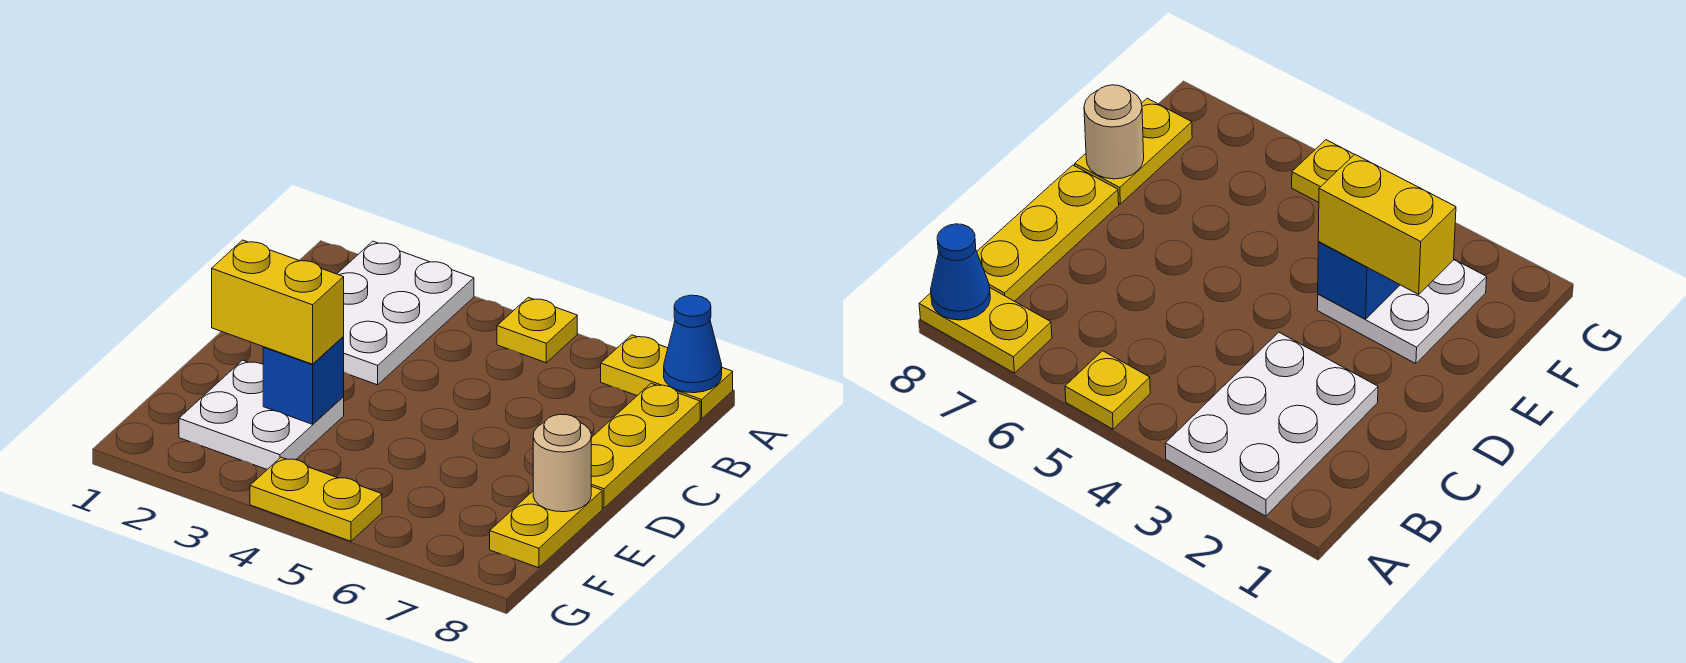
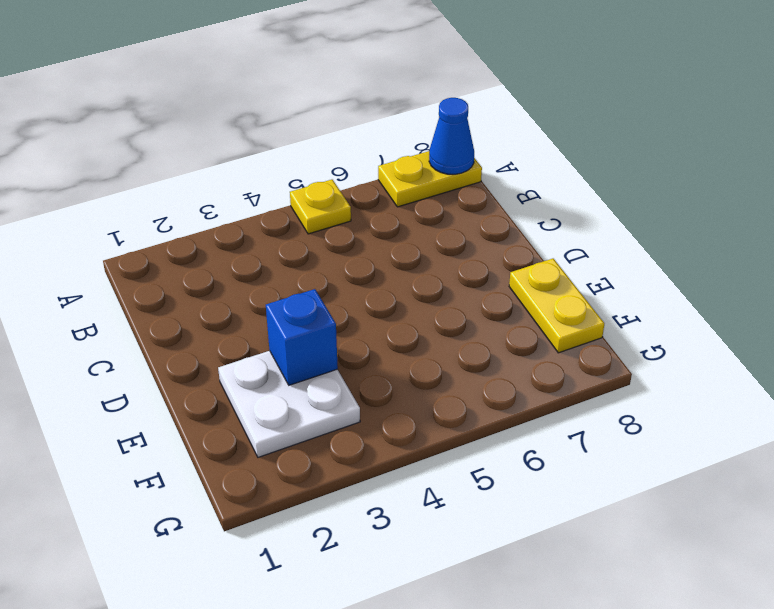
none -> white 2x3 plate [337,241,474,385]
none -> yellow 1x3 plate [591,383,700,508]

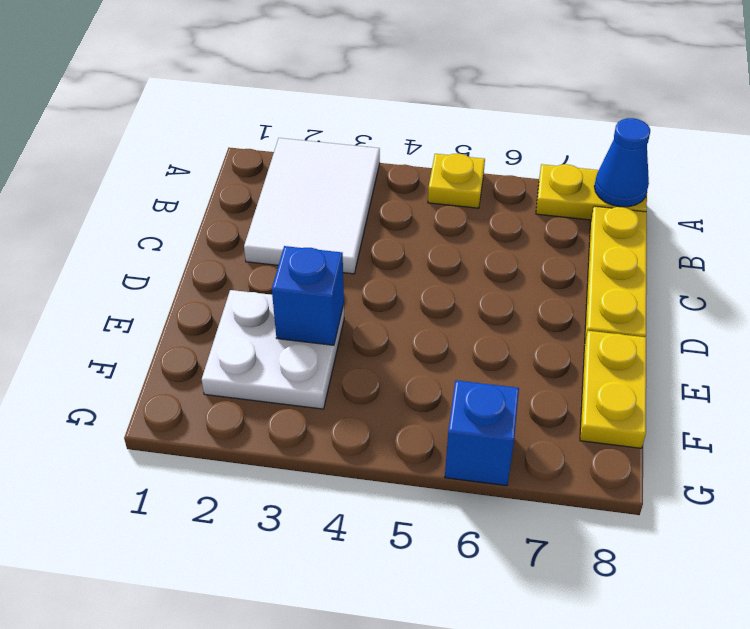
white 2x3 tile [244,138,380,274] -> white 2x3 plate [337,241,474,385]
blue 1x1 brick [445,380,519,486] -> none
none -> yellow 1x2 plate [250,457,382,541]
none -> tan 1x1 round brick [533,414,591,512]

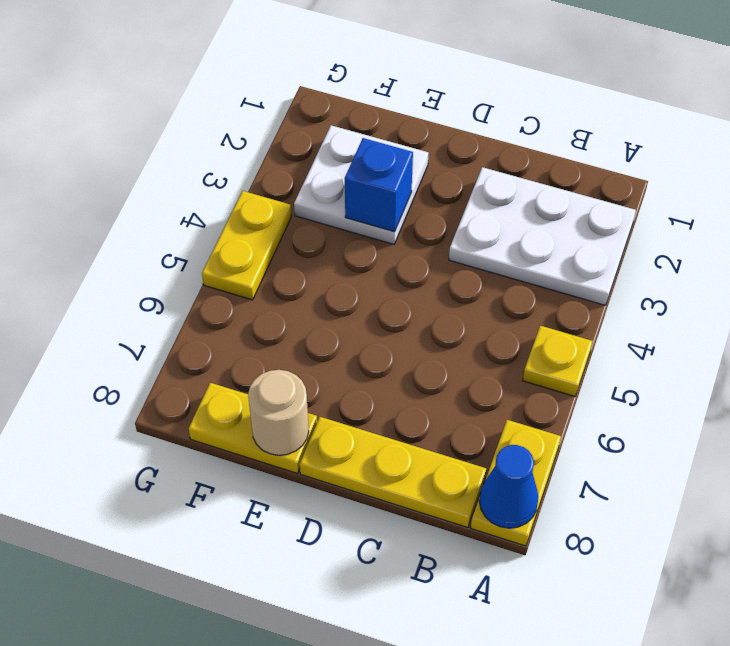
none -> yellow 1x2 brick [212,240,344,364]

